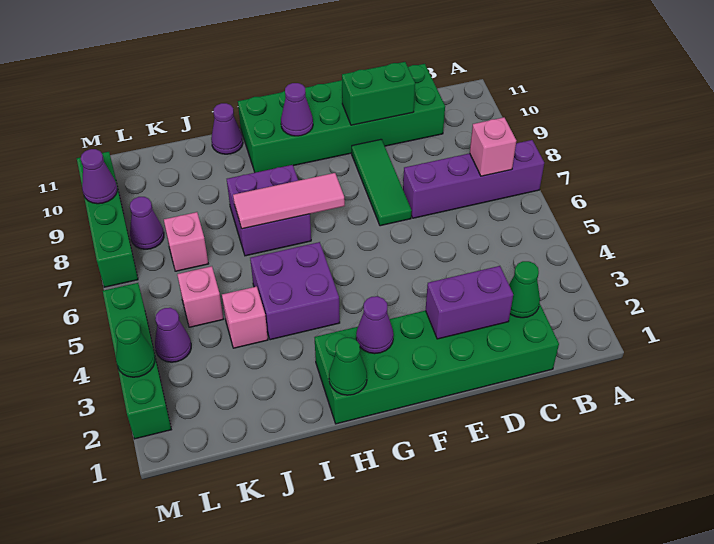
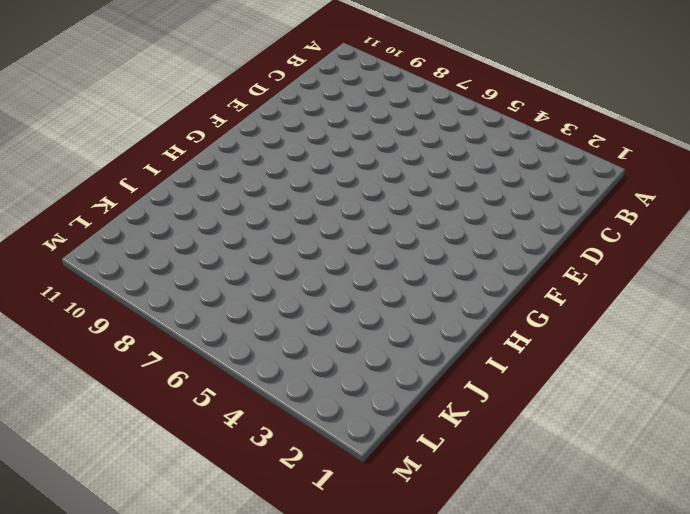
none -> purple 1x4 brick [403,140,544,218]
none -> green 2x6 brick [315,304,559,424]
none -> green 2x6 brick [238,64,445,173]

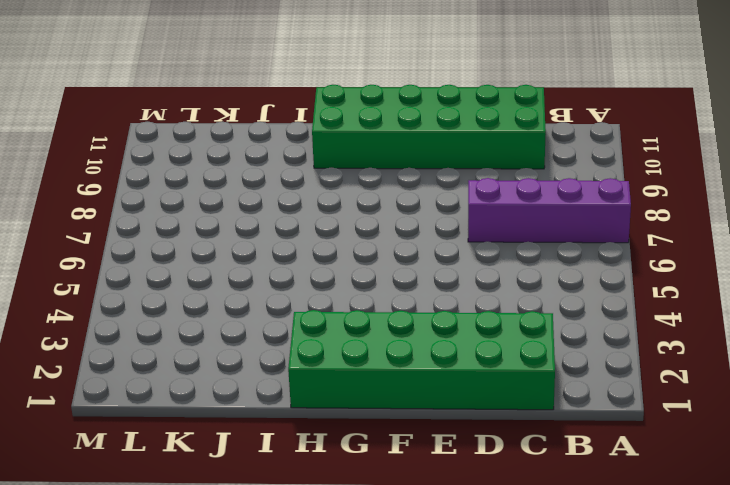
none -> green 1x3 tile [352,139,412,226]
none -> purple 2x2 brick [250,242,340,340]
none -> purple 2x2 brick [227,165,311,256]

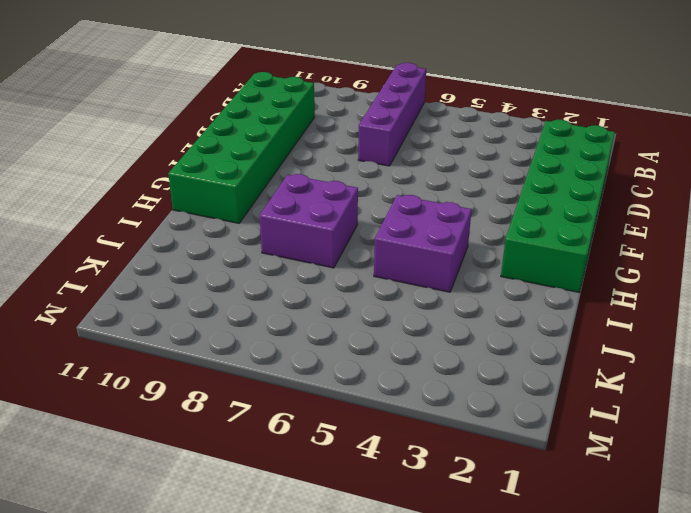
none -> green 1x3 tile [352,139,412,226]
none -> purple 1x1 cone [211,103,243,154]
none -> pink 1x1 brick [222,286,268,348]

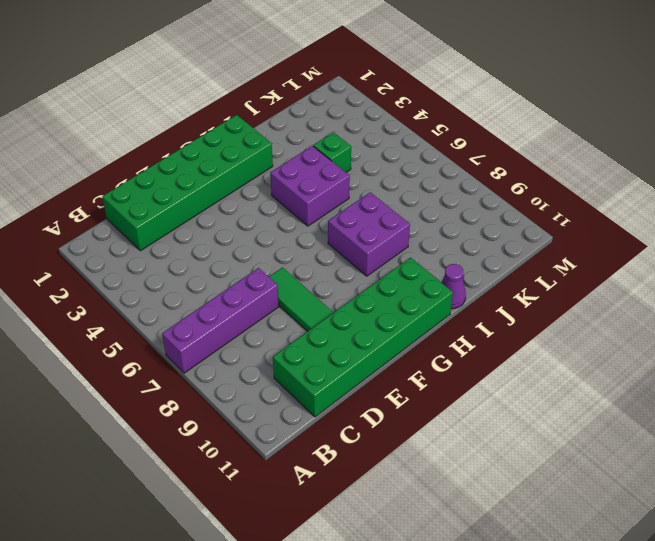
green 1x1 brick [313,132,351,172] -> pink 1x1 brick [222,286,268,348]
none -> pink 1x1 brick [177,266,223,327]
none -> pink 1x1 brick [164,212,208,271]
none -> purple 1x1 cone [155,308,191,362]

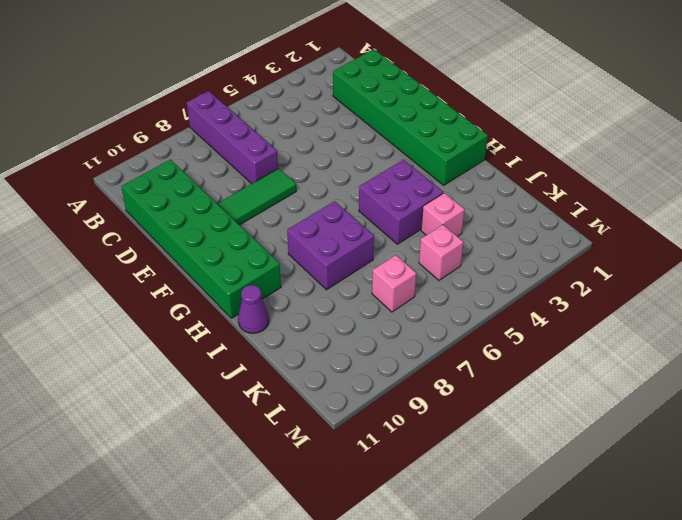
none -> purple 1x1 cone [155,308,191,362]
none -> purple 1x1 cone [130,197,164,249]
none -> green 1x4 brick [103,283,171,439]

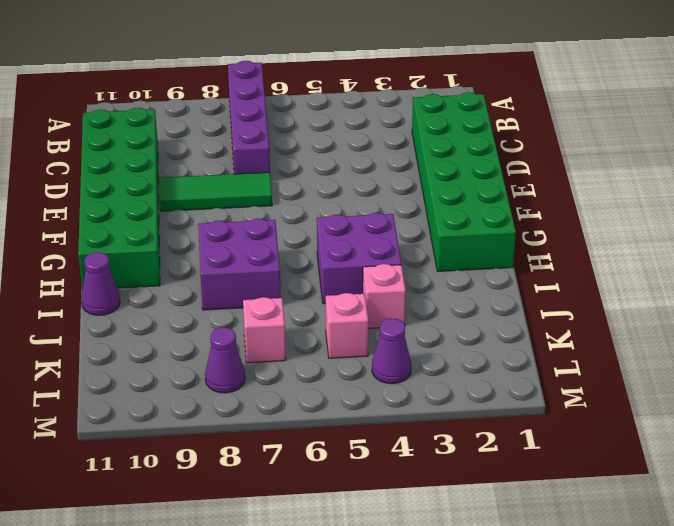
none -> green 1x4 brick [103,283,171,439]
none -> green 1x4 brick [77,152,138,287]
none -> pink 1x1 brick [470,117,516,176]

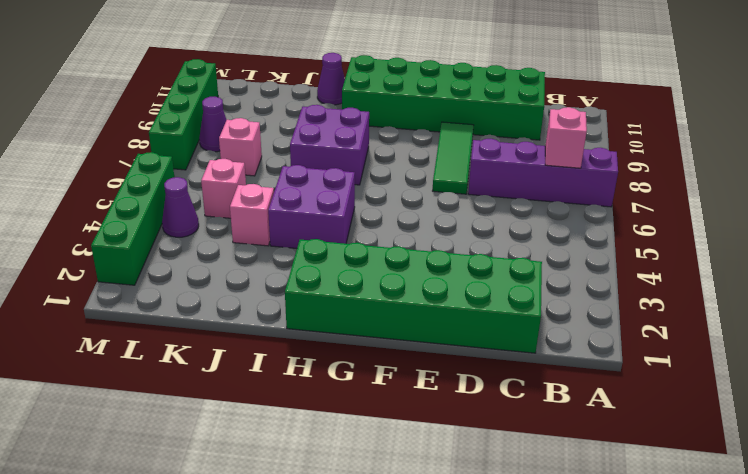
none -> green 1x1 cone [509,261,540,318]
none -> purple 1x2 brick [426,266,513,339]
none -> green 1x2 brick [342,62,415,125]

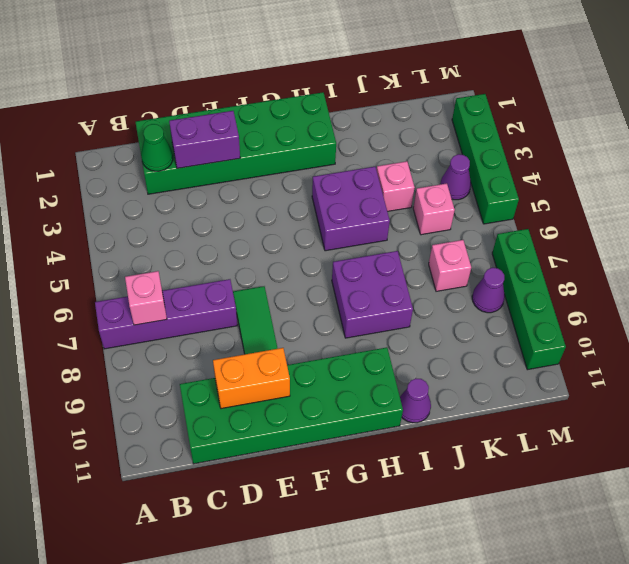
orange 1x2 brick [213,348,290,409] -> green 1x2 brick [342,62,415,125]
none -> purple 1x1 cone [356,296,394,354]
none -> pink 1x3 tile [233,173,345,229]
none -> purple 1x1 cone [281,83,313,136]

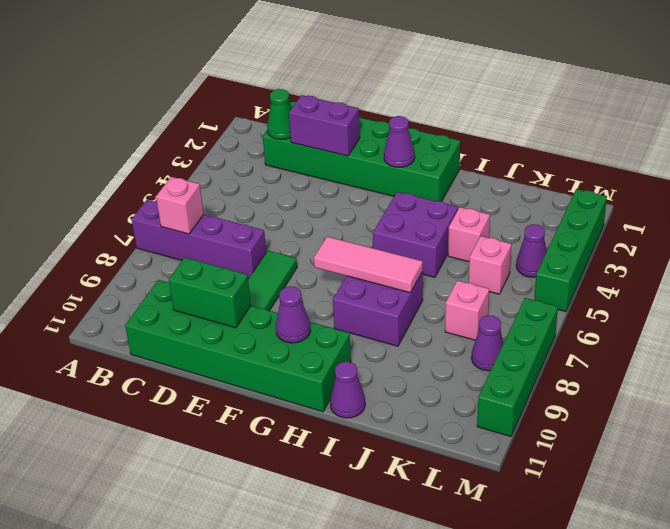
none -> green 1x1 cone [329,338,367,395]
none -> green 1x1 cone [115,320,155,377]
none -> purple 1x1 cone [81,149,117,204]

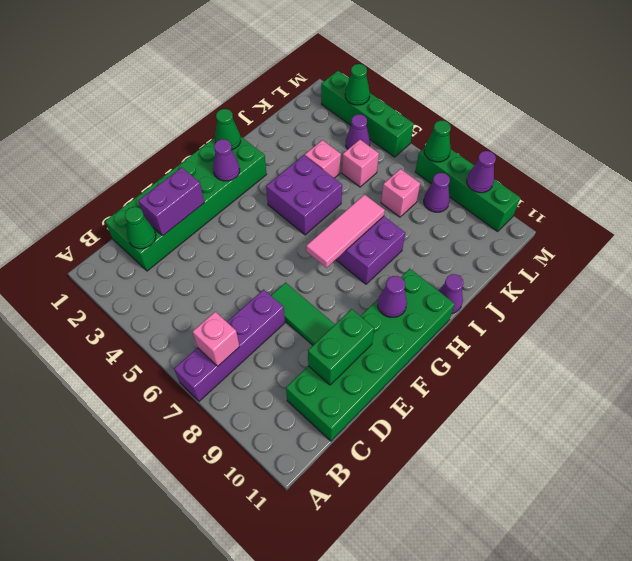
green 1x1 cone [424,121,451,162] -> none

